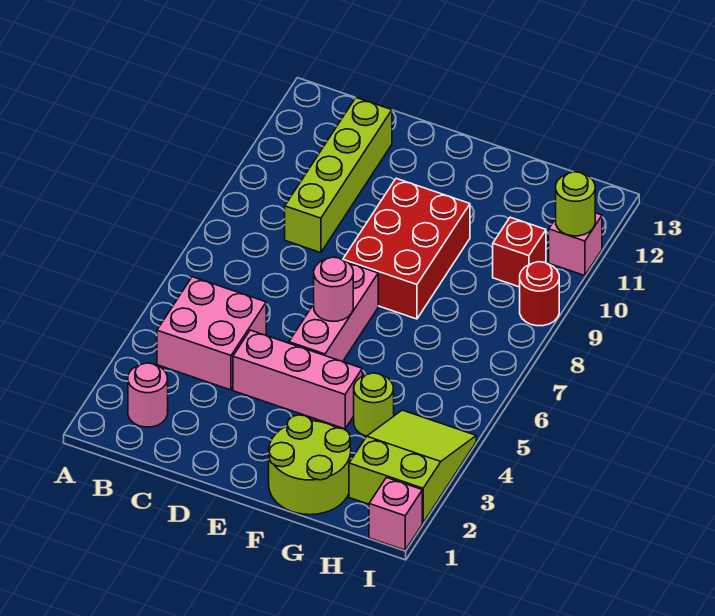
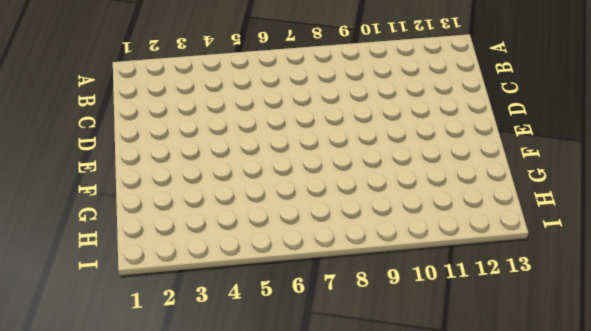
none -> pink 1x1 round brick [128,363,168,427]
none -> pink 2x2 brick [157,277,266,390]
none -> lime 1x4 brick [285,98,392,253]

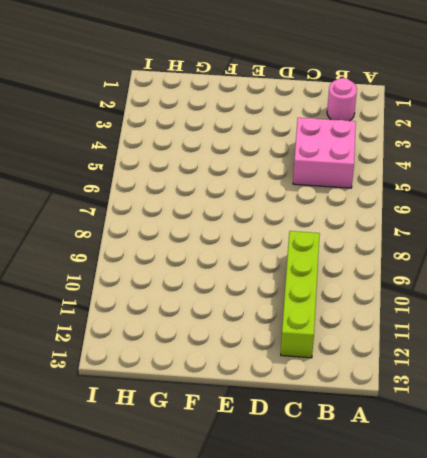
none -> pink 1x3 brick [233,330,362,429]
none -> pink 1x3 brick [289,263,378,362]
none -> red 2x3 brick [343,178,470,319]

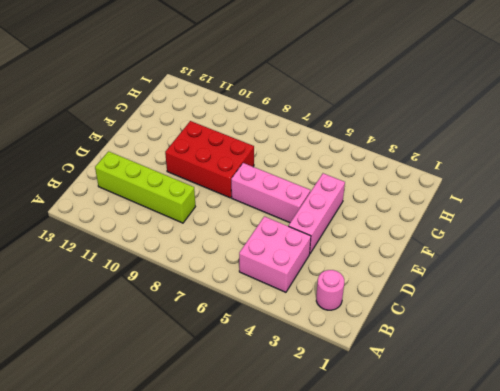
none -> lime 2x2 round brick [269,415,351,515]
none -> lime 1x1 round brick [354,373,394,436]
none -> lime 2x3 slope [349,410,476,523]

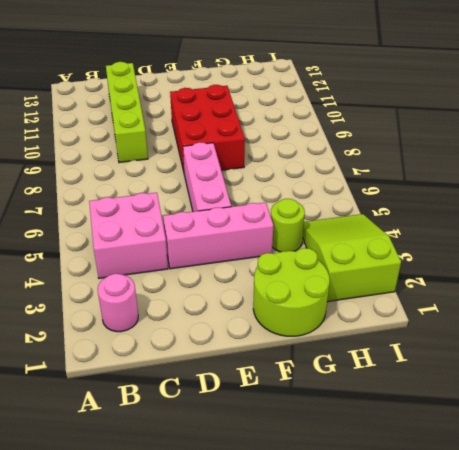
none -> red 1x1 brick [493,217,546,287]
none -> pink 1x1 brick [369,478,422,550]
none -> red 1x1 round brick [520,262,559,326]

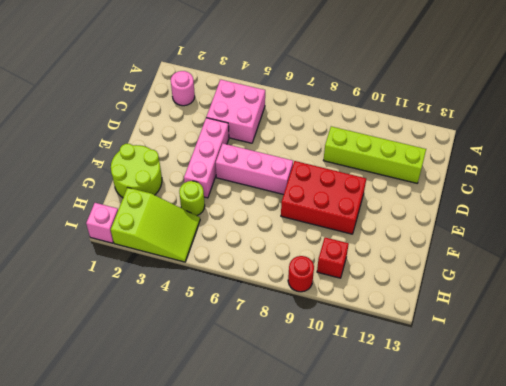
none -> pink 1x1 brick [549,213,602,276]
none -> pink 1x1 round brick [314,257,353,321]
none -> lime 1x1 round brick [556,172,595,236]

